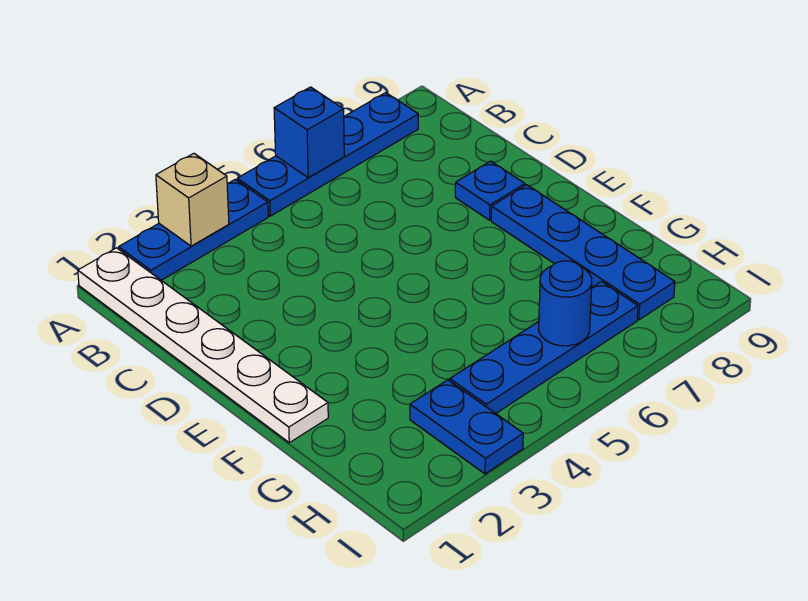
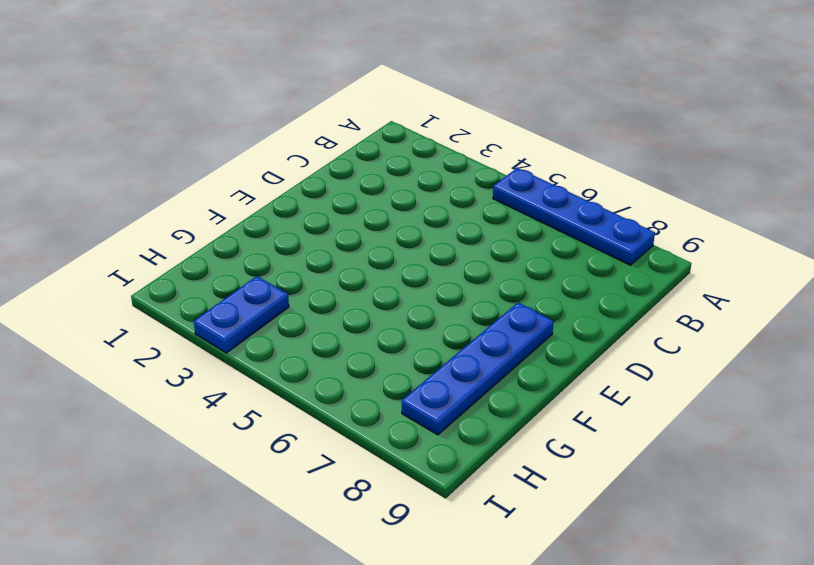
none -> white 1x6 plate [78,248,328,443]
none -> blue 1x3 plate [119,179,268,280]

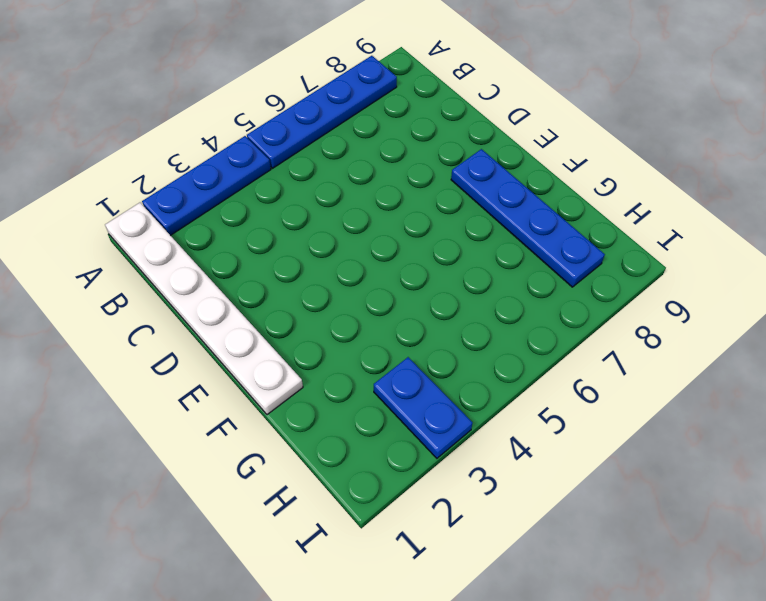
none -> blue 1x1 plate [455,161,525,220]
none -> blue 1x4 plate [450,282,638,413]

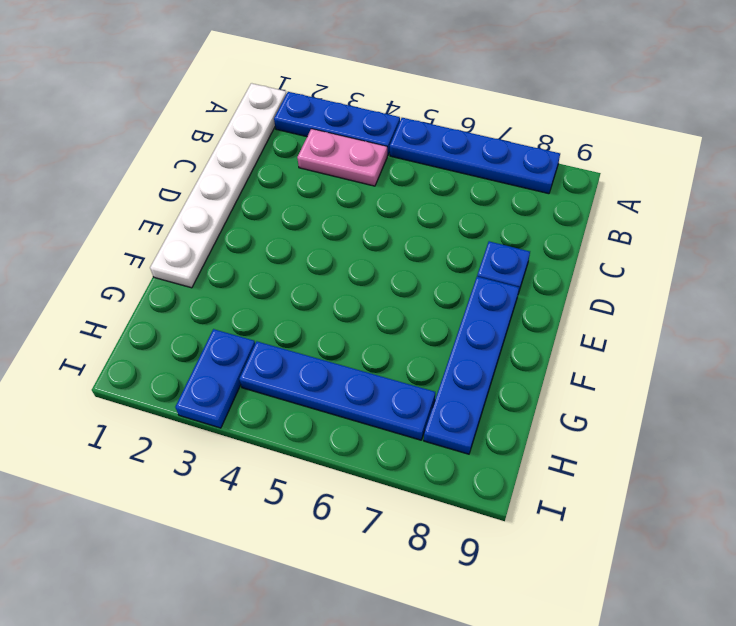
pink 1x2 plate [297,129,387,186] -> none
none -> tan 1x1 brick [156,153,229,246]
none -> blue 1x1 brick [274,87,344,178]

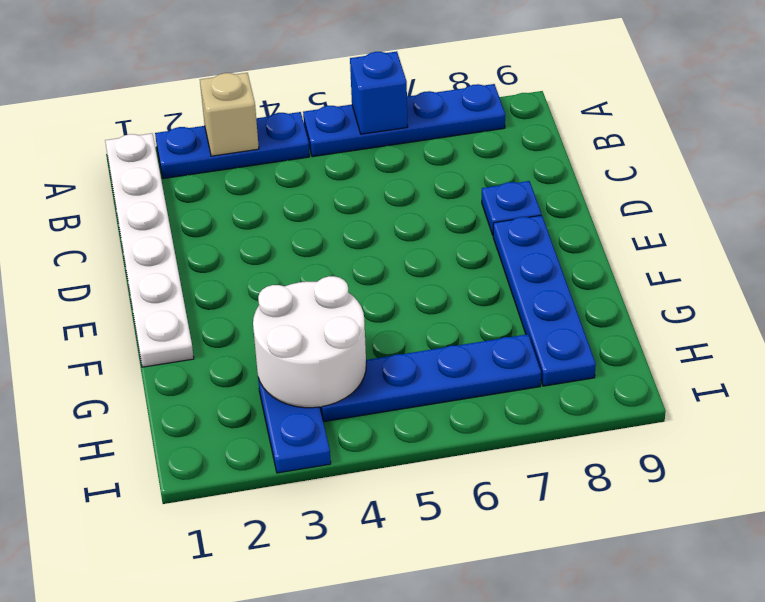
white 2x2 round brick [253,276,366,408] -> none
none -> blue 1x1 round brick [539,261,592,346]

